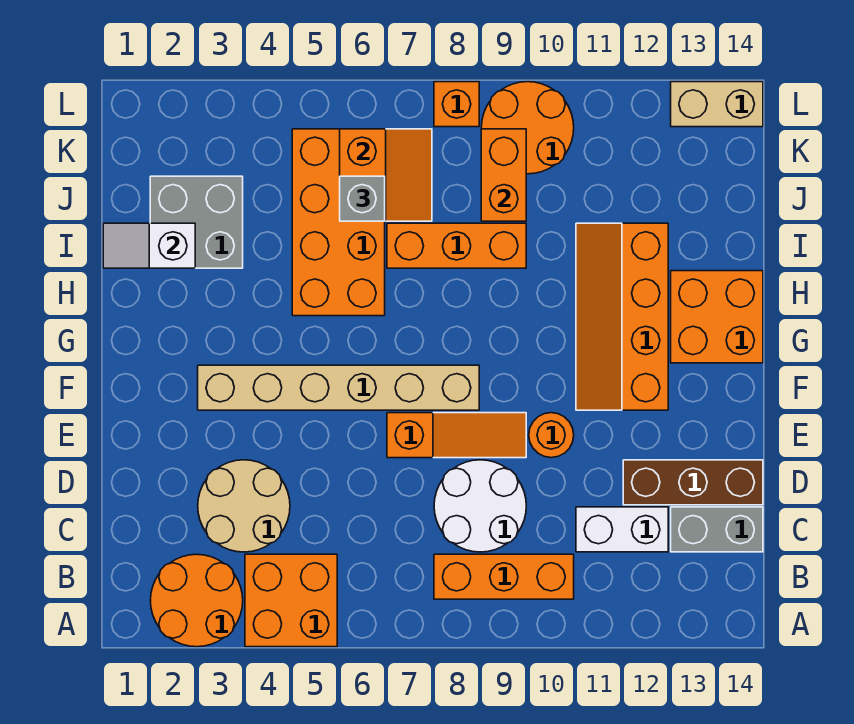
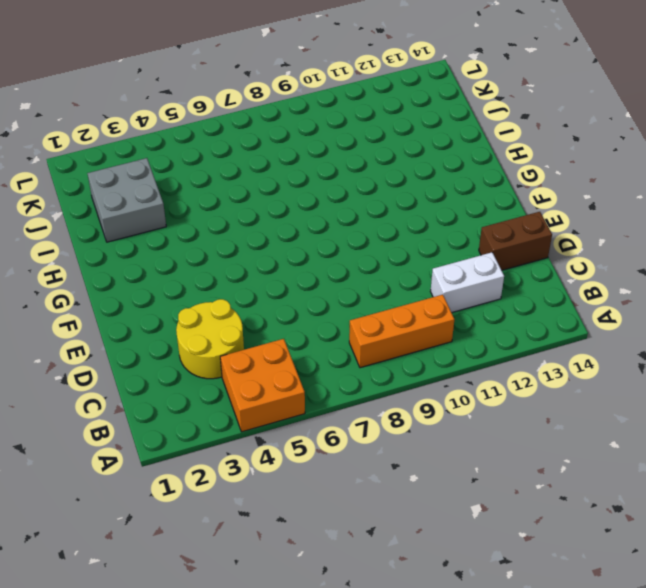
yellow 2x2 round brick [176,299,244,379] -> tan 2x2 round brick [198,460,290,552]
brown 1x2 brick [479,212,552,270] -> brown 1x3 brick [623,460,763,505]
none -> orange 2x2 round brick [150,554,243,647]
none -> white 2x2 round brick [434,460,526,552]
none -> grey 1x2 brick [671,507,763,552]

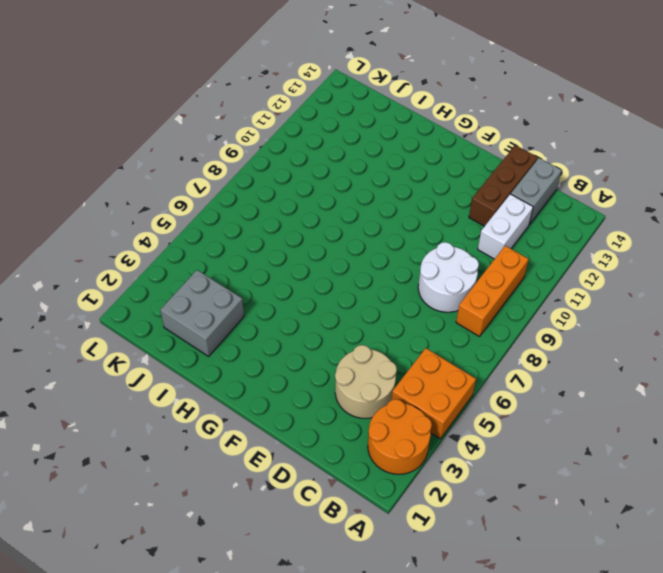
none -> orange 1x3 slope [387,413,526,458]
none -> orange 1x1 round brick [529,413,574,458]
none -> tan 1x6 brick [198,365,479,410]

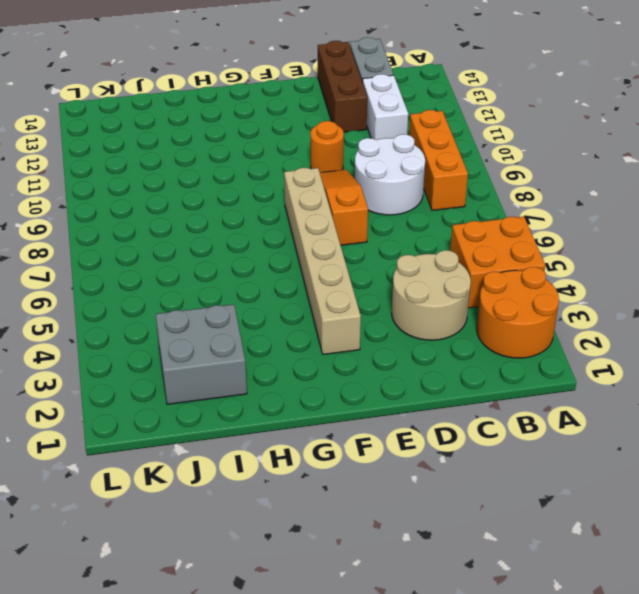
none -> orange 2x4 slope [576,223,668,410]
none -> orange 2x2 brick [671,271,763,363]
none -> orange 2x4 brick [292,129,385,316]

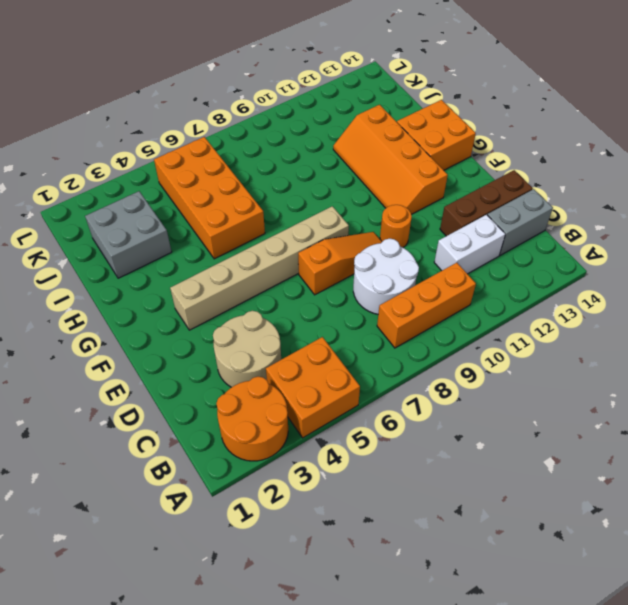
none -> orange 1x3 brick [387,223,526,268]
none -> orange 2x2 round brick [481,82,574,174]
none -> orange 1x1 brick [434,82,479,127]

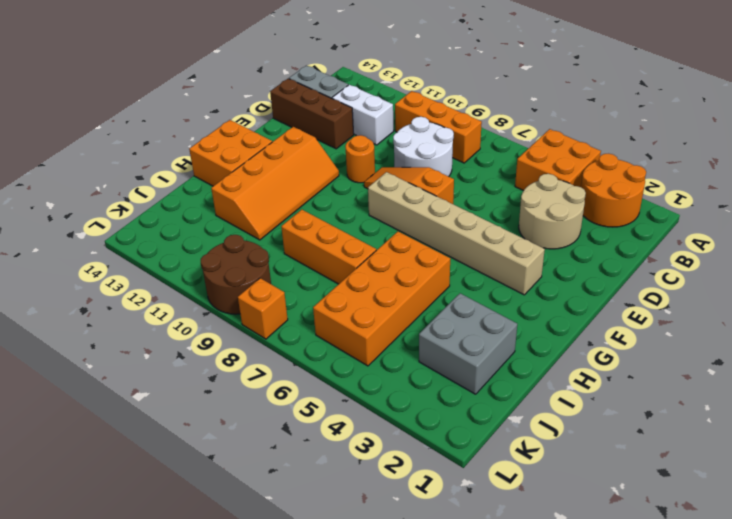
brown 2x2 round brick [201,235,271,314] -> orange 2x2 round brick [481,82,574,174]
none -> tan 1x2 brick [671,82,763,127]
none -> white 1x2 slope [103,223,195,268]
none -> orange 2x2 slope [340,129,432,221]

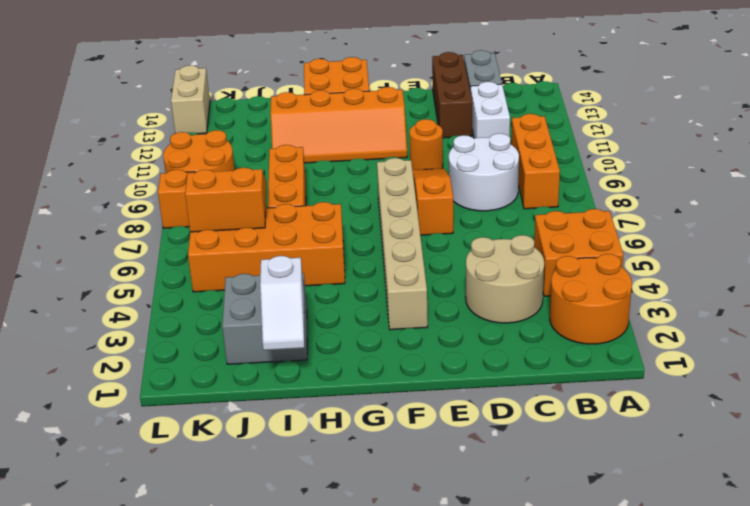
none -> orange 1x2 brick [481,129,526,221]
none -> grey 1x1 brick [340,176,385,221]

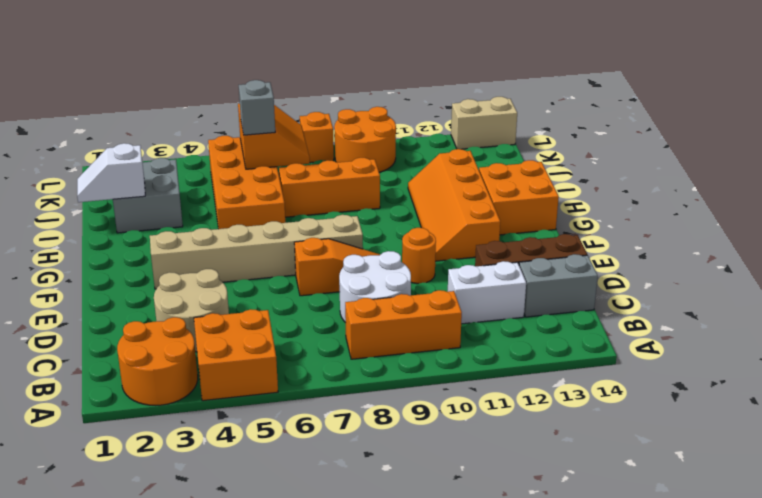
none -> orange 1x2 brick [481,129,526,221]

